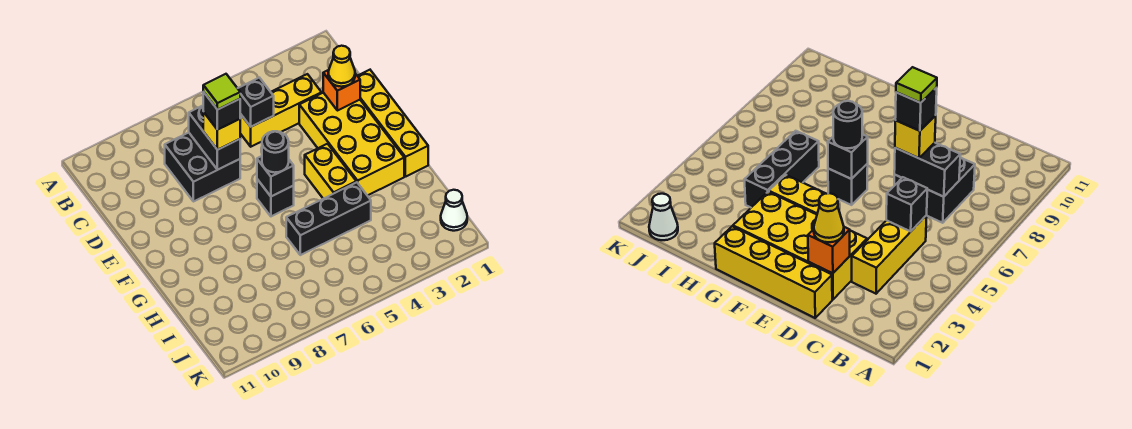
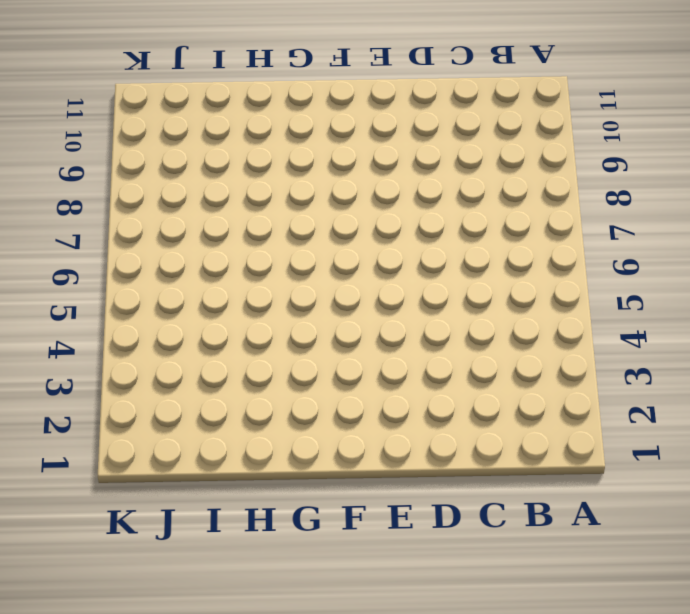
none -> yellow 1x3 brick [240,74,322,147]
none -> black 2x2 brick [165,133,240,202]
none -> yellow 1x4 brick [358,70,428,177]

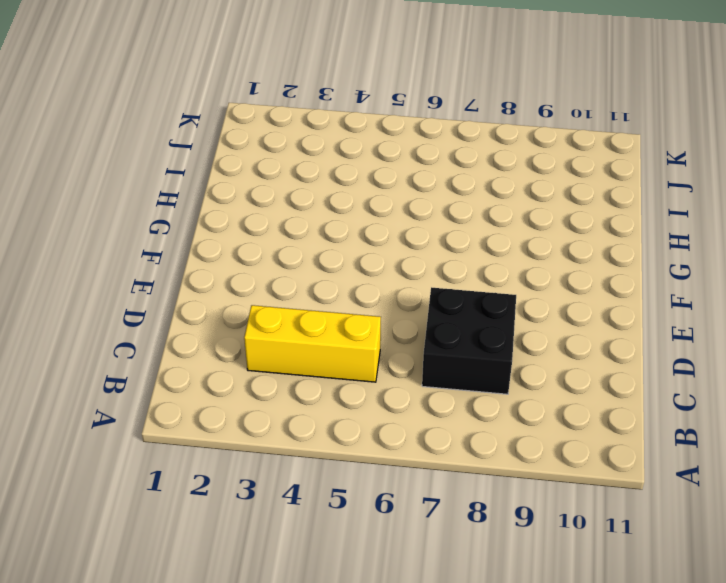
none -> yellow 1x4 brick [358,70,428,177]
none -> yellow 2x4 brick [299,93,404,196]
none -> yellow 1x2 brick [305,144,356,199]

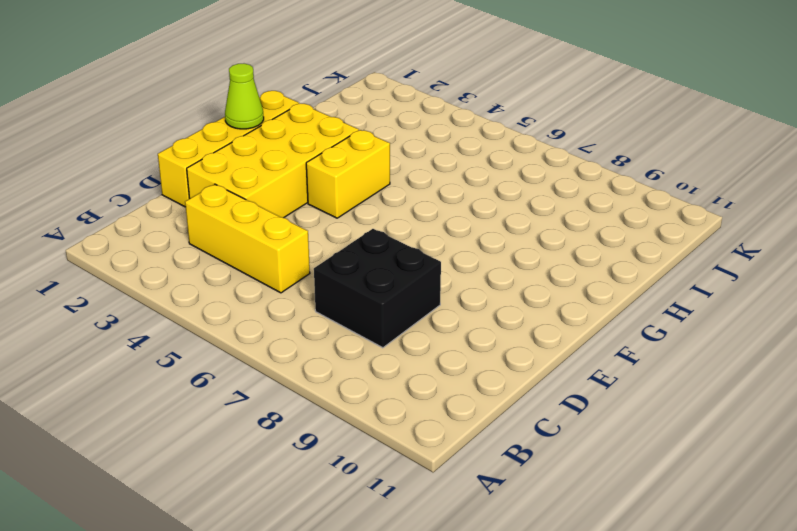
lime 1x1 cone [225,64,264,129] -> none
none -> black 1x1 brick [257,179,294,216]
none -> black 1x3 brick [286,182,371,255]
none -> white 1x1 cone [441,190,467,231]

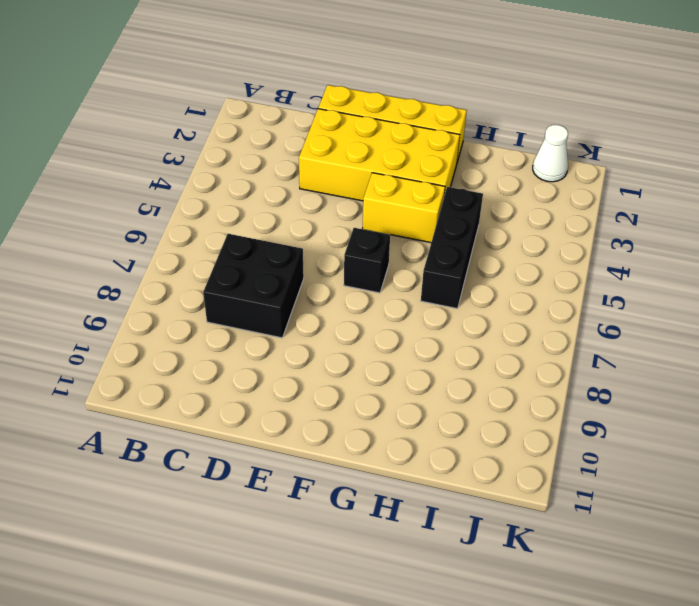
none -> yellow 1x3 brick [240,74,322,147]
none -> black 1x1 brick [238,78,274,127]
none -> black 1x2 brick [189,106,240,170]

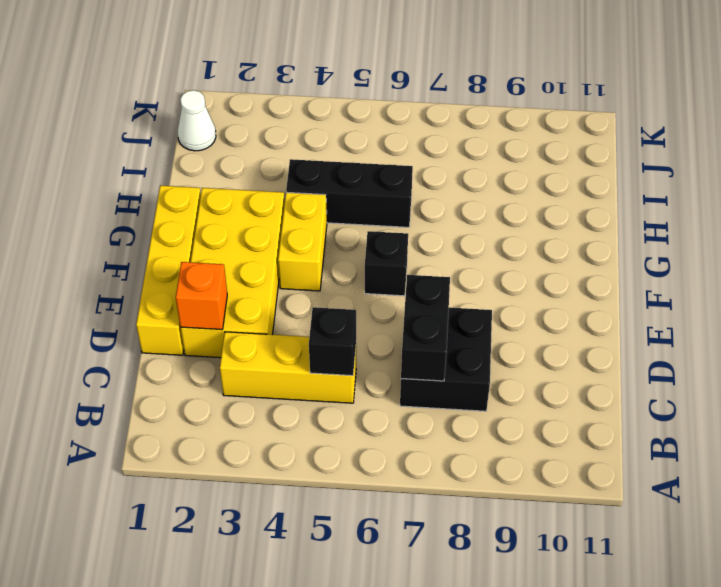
none -> black 1x1 brick [257,156,294,196]
none -> yellow 1x1 cone [328,46,355,87]
none -> yellow 1x1 brick [203,112,240,150]

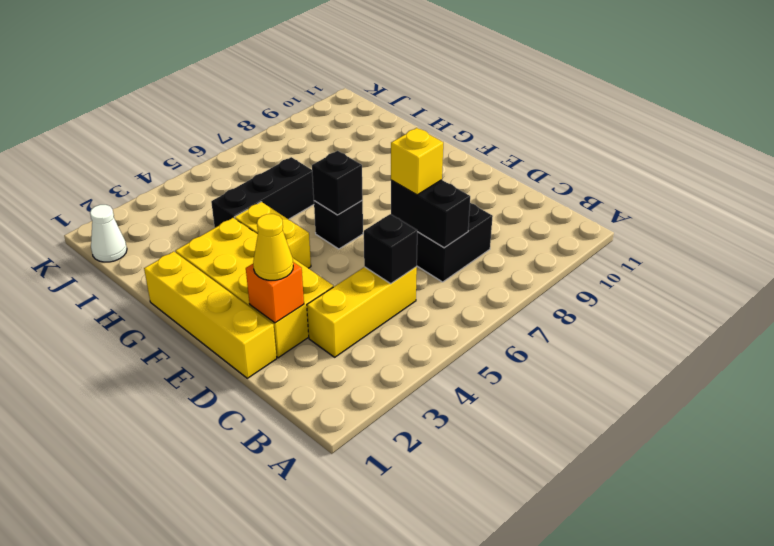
none -> black 1x1 round brick [262,131,289,173]
none -> black 1x1 brick [203,92,240,130]
none -> lime 1x1 tile [203,74,240,110]

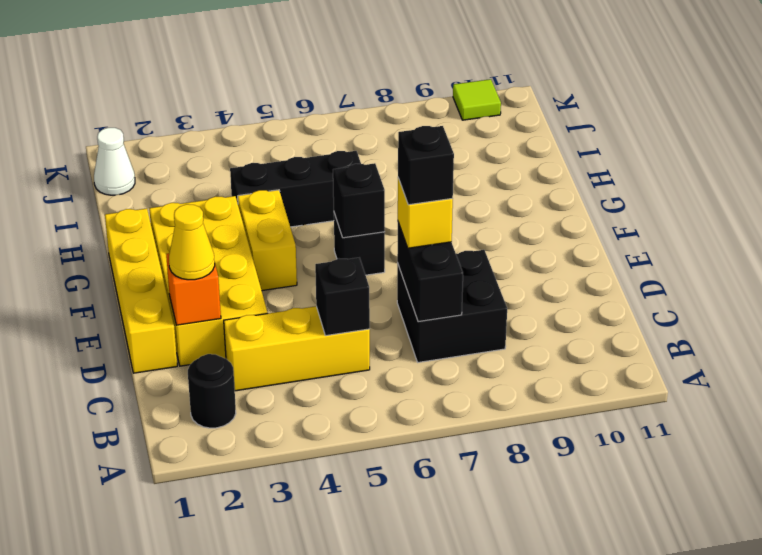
black 1x1 round brick [188,354,236,428] -> black 1x1 round brick moved to [262,131,289,173]
lime 1x1 tile [453,79,501,120] -> lime 1x1 tile moved to [203,74,240,110]

